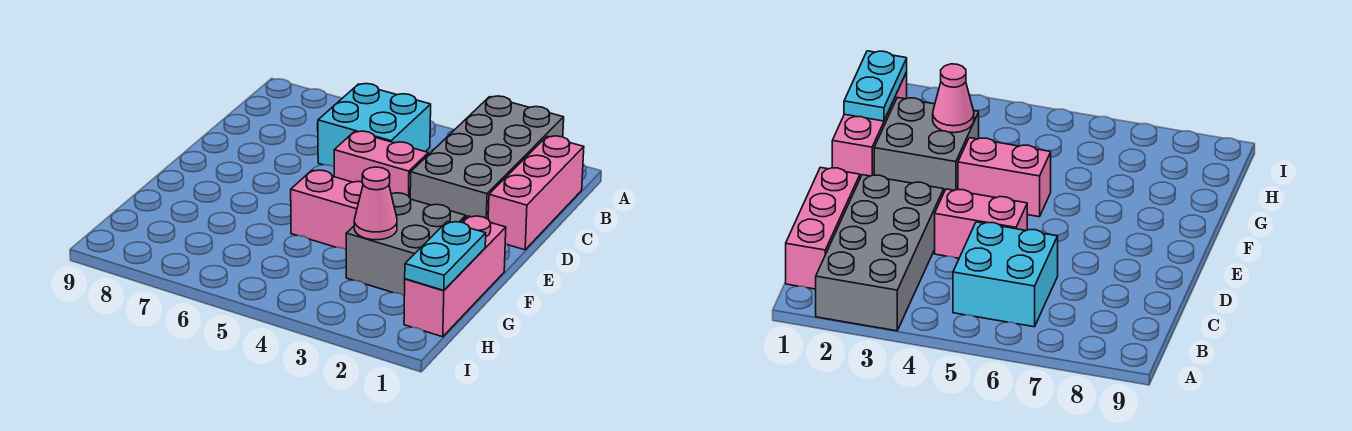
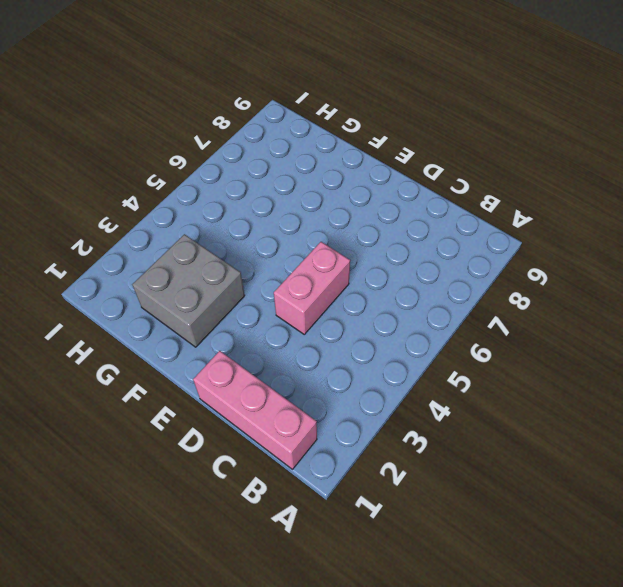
none -> grey 2x4 brick [410,96,564,219]
none -> cyan 2x2 brick [318,84,431,167]

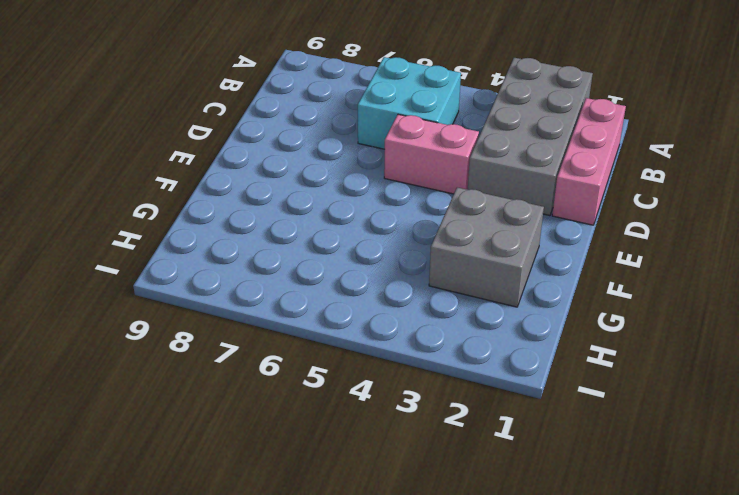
none -> pink 1x3 brick [404,216,506,337]
none -> pink 1x2 brick [291,170,363,249]

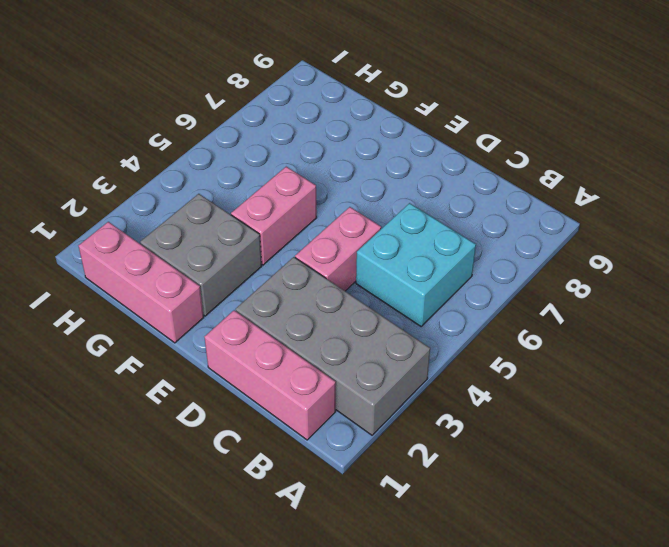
none -> cyan 1x2 plate [405,222,486,290]
none -> pink 1x1 cone [354,167,397,240]

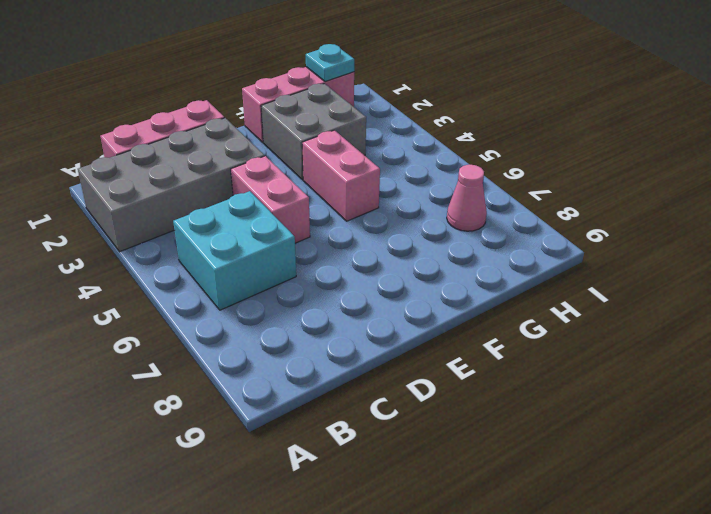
cyan 1x1 plate [306,44,354,82] -> cyan 1x2 plate [405,222,486,290]
pink 1x1 cone [447,165,487,231] -> pink 1x1 cone moved to [354,167,397,240]

